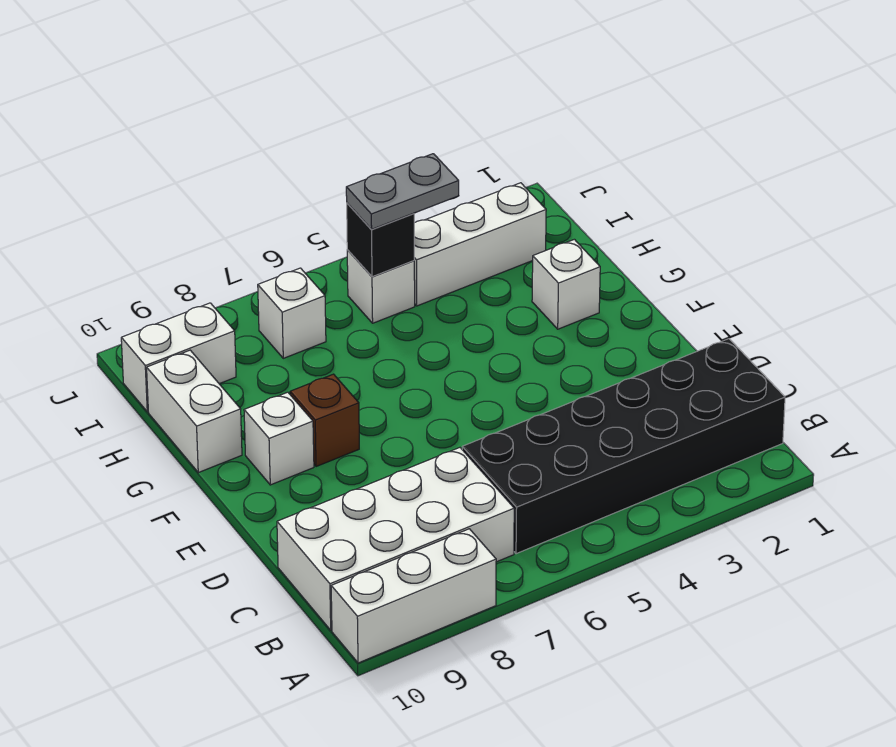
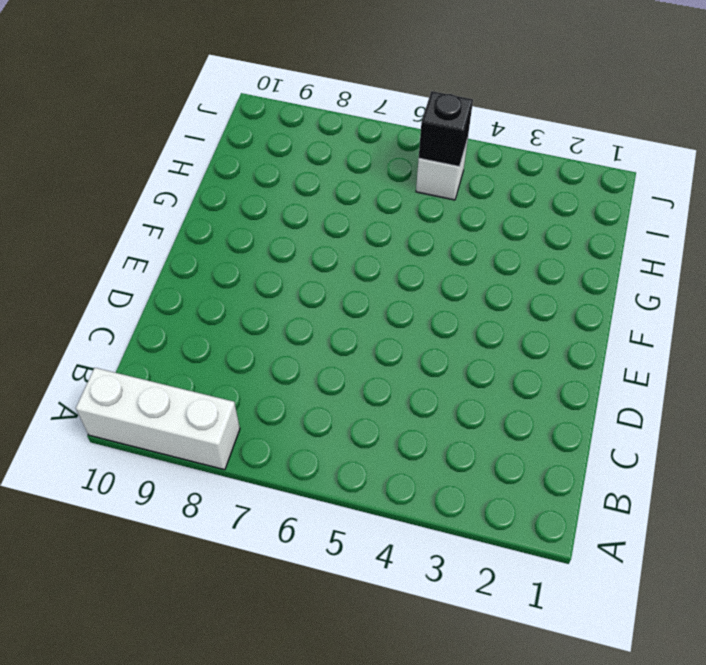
none -> black 2x6 brick [462,339,785,554]
none -> white 2x4 brick [277,448,514,630]
none -> brown 1x1 brick [290,374,359,467]

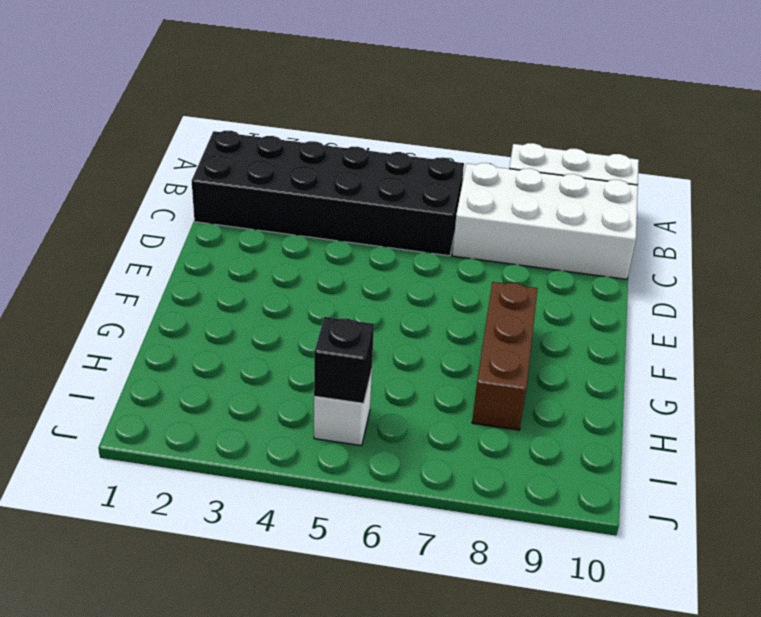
brown 1x3 brick [472,282,538,430] -> brown 1x1 brick [290,374,359,467]
none -> white 1x1 brick [244,392,314,485]
none -> white 1x1 brick [532,239,600,329]
none -> white 1x2 brick [147,350,242,473]

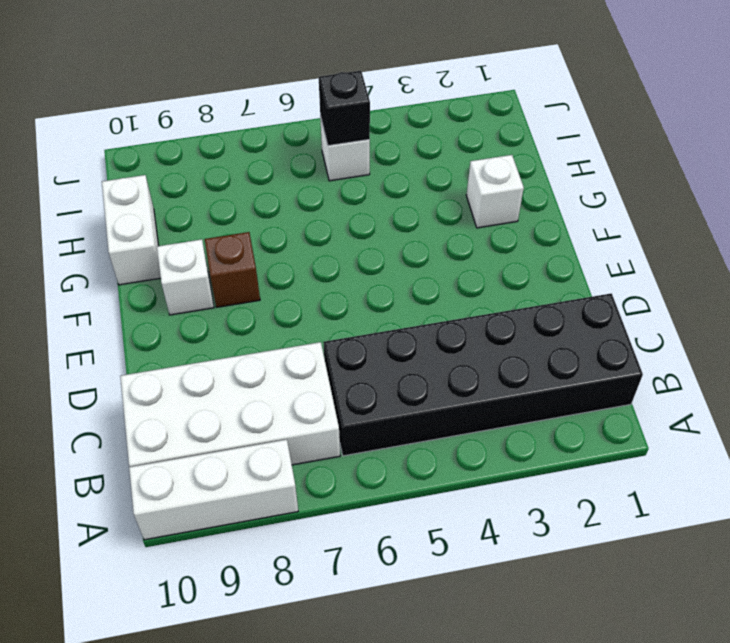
none -> white 1x3 brick [414,183,546,306]
none -> white 1x1 brick [258,268,326,358]
none -> white 1x2 brick [121,303,236,412]

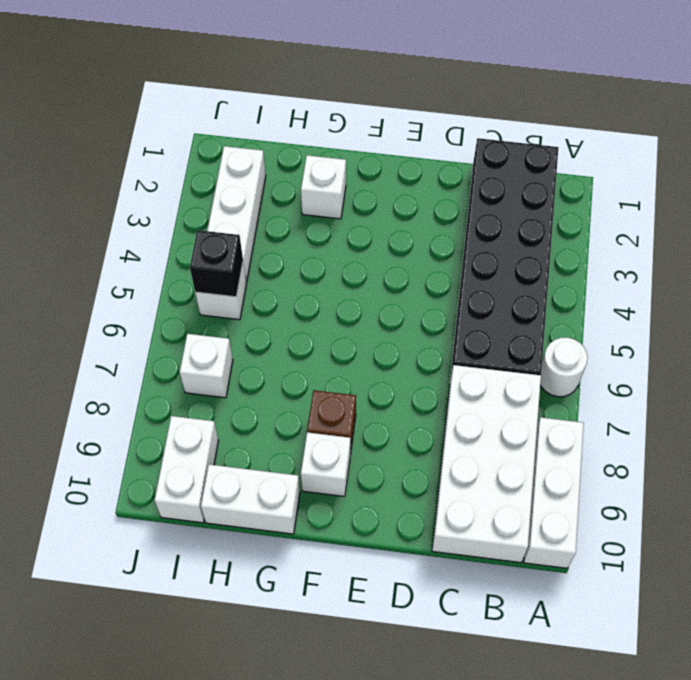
white 1x1 round brick [540,337,588,397] -> none
none -> grey 1x2 plate [346,154,459,229]

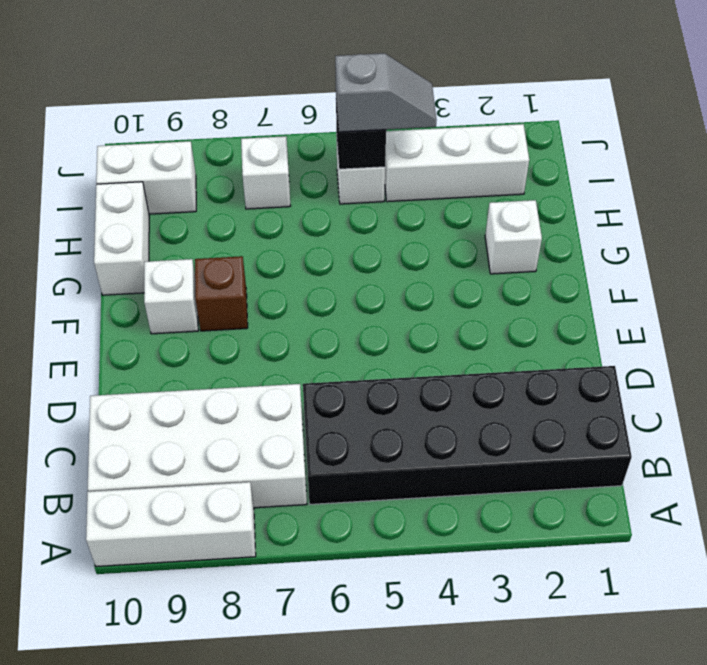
grey 1x2 slope [335,53,437,132] -> grey 1x2 plate [346,154,459,229]

